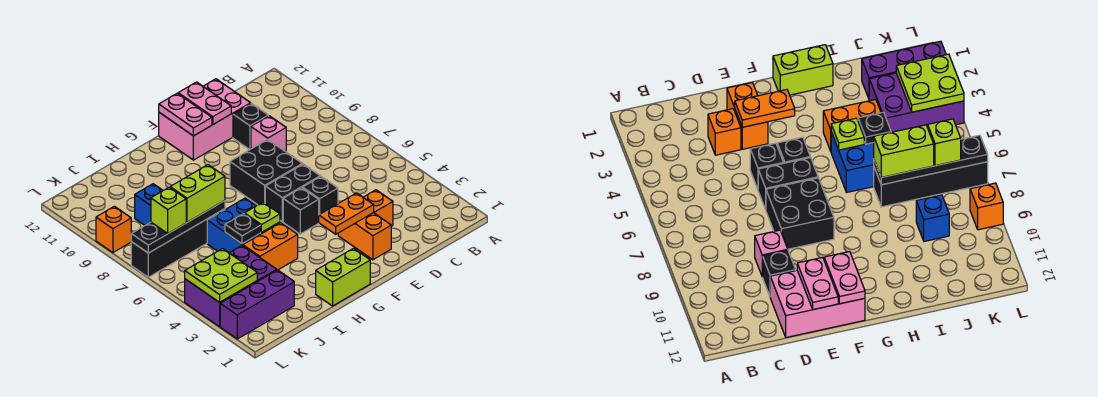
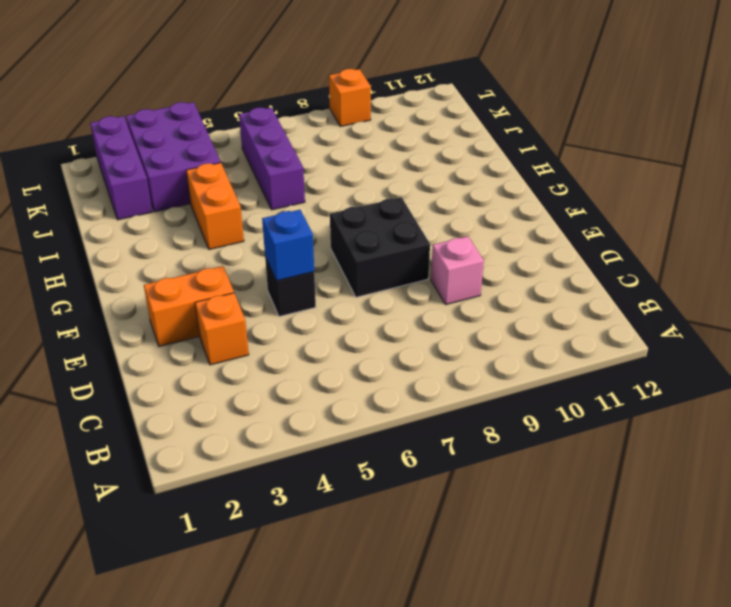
blue 1x1 brick [262,210,314,281] -> blue 1x1 brick moved to [135,184,163,225]
purple 1x3 brick [239,108,305,210] -> blue 2x2 brick [207,198,280,253]
none -> black 1x1 brick [233,104,268,150]
none -> pink 2x3 brick [159,79,251,160]
none -> black 1x2 brick [265,164,320,222]

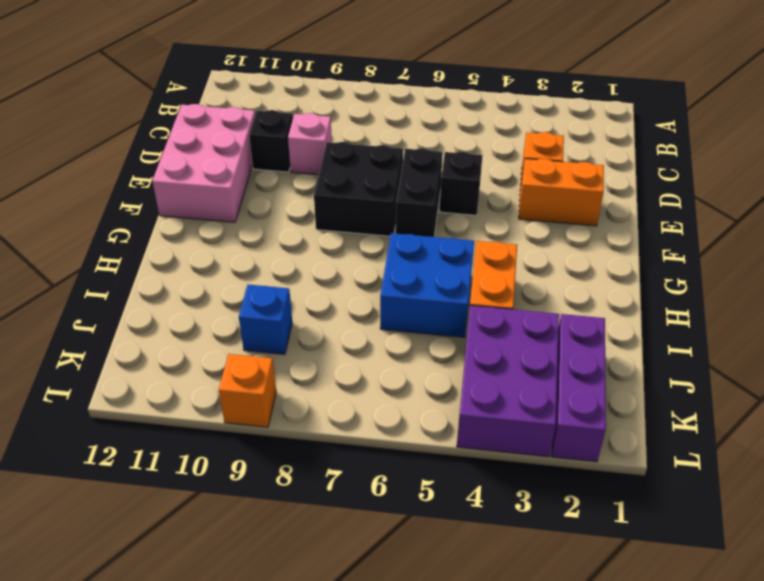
none -> black 1x1 brick [283,188,319,234]
none -> lime 1x2 brick [316,248,370,306]
none -> black 1x4 brick [131,209,225,277]

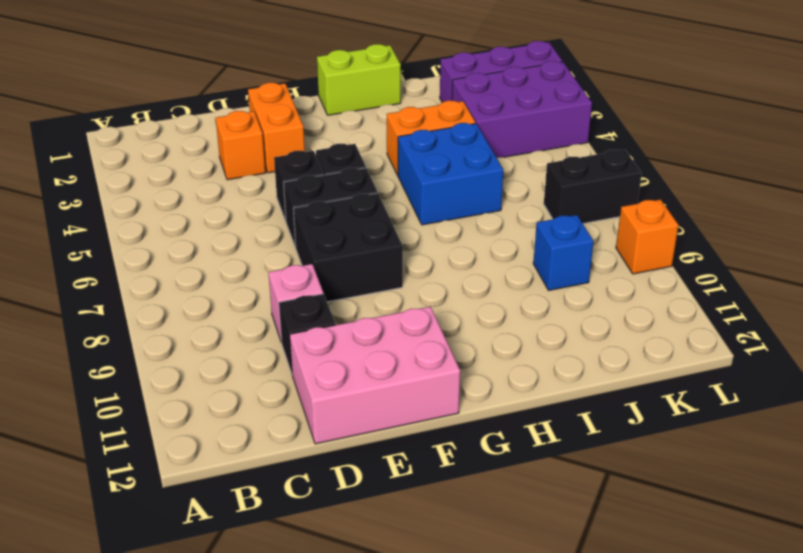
black 1x2 brick [544,150,642,224] -> black 1x4 brick [131,209,225,277]
none -> orange 1x2 plate [319,193,374,234]
none -> pink 1x2 plate [178,82,231,124]
none -> pink 1x2 plate [159,93,212,136]

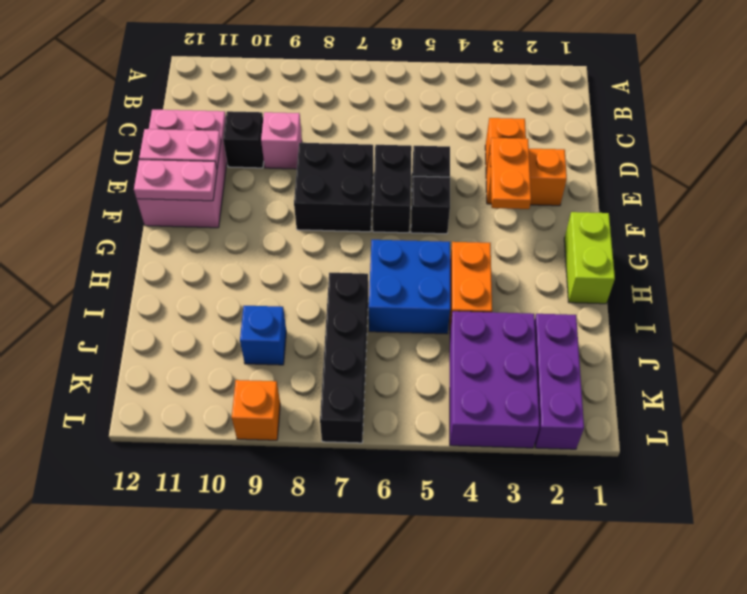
none -> lime 1x1 plate [245,202,280,233]
none -> black 1x1 plate [225,214,261,244]
none -> black 1x4 plate [131,201,225,253]

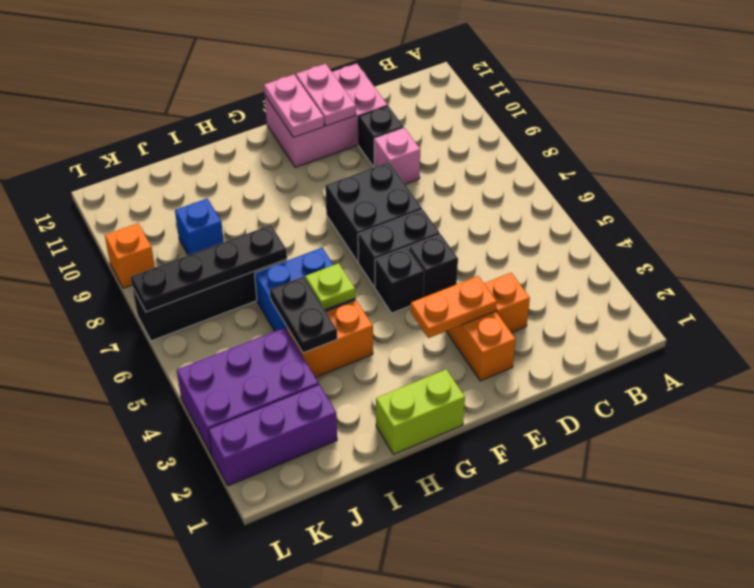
black 1x2 plate [270,277,337,353] -> black 1x1 plate [225,214,261,244]
none -> lime 2x2 plate [185,249,257,302]
none -> lime 1x2 brick [170,165,225,222]
none -> lime 1x1 brick [151,187,186,233]

